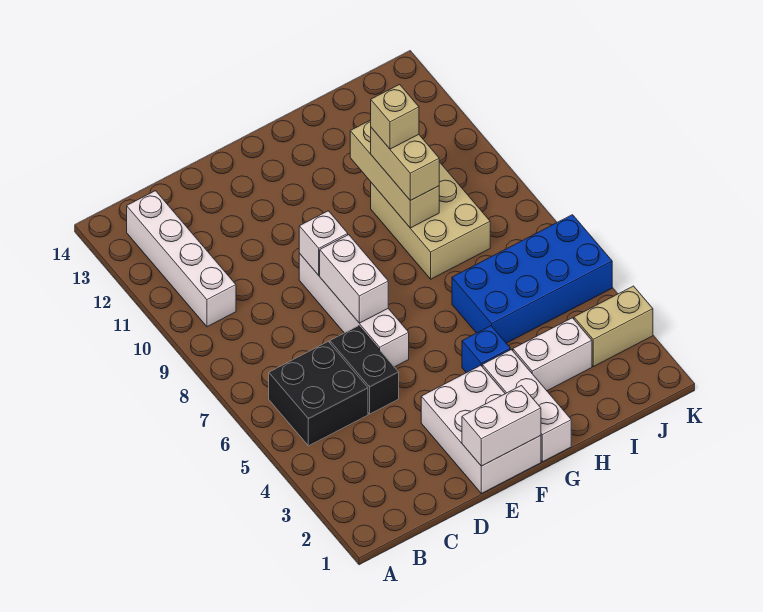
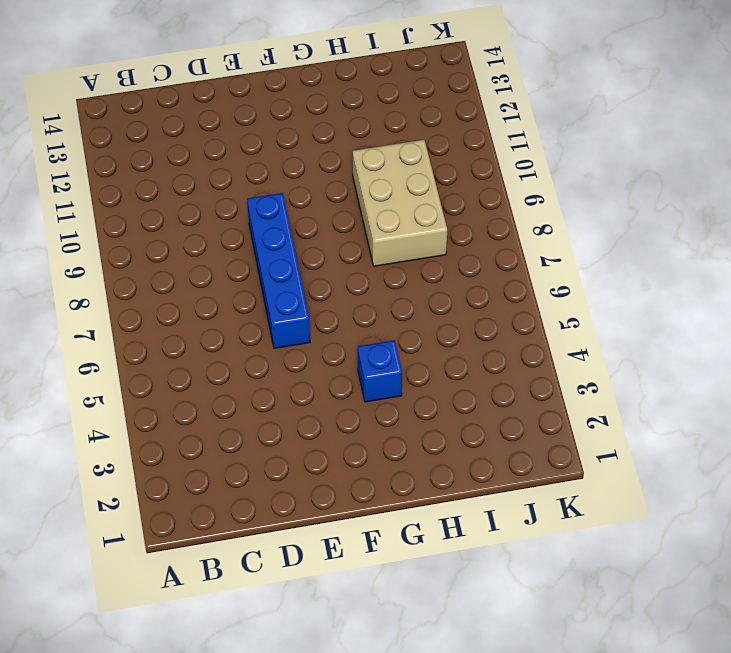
blue 1x4 brick [247,193,310,348] -> white 1x4 brick [299,254,409,367]
none -> black 2x2 brick [269,342,368,446]
none -> white 1x4 brick [127,191,236,327]
none -> black 1x2 brick [330,326,399,414]

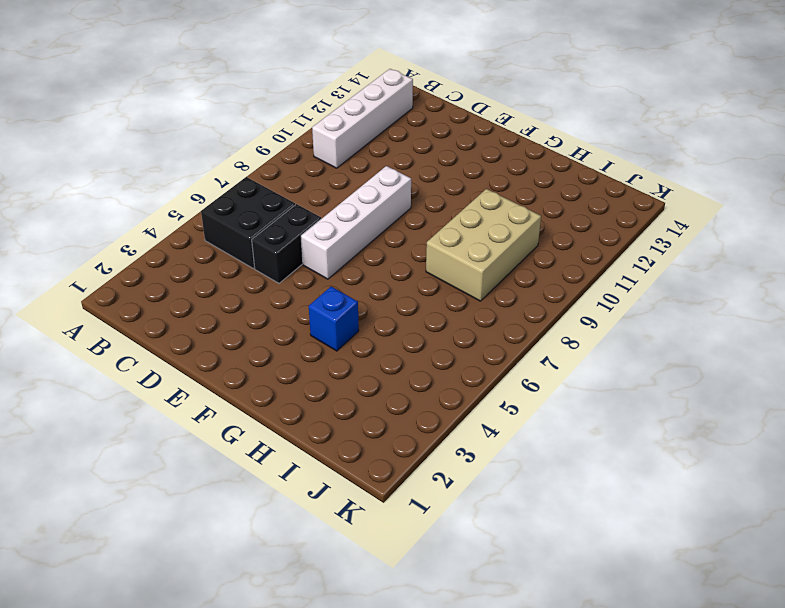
none -> white 2x3 brick [421,365,541,493]
none -> white 1x3 brick [482,350,571,462]
none -> white 1x2 brick [513,318,592,391]

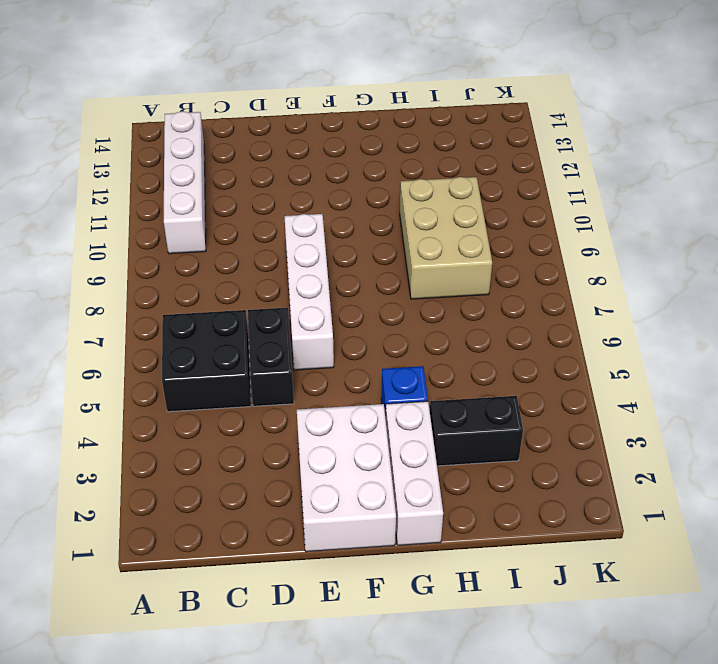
black 1x2 brick [430,396,523,466] -> white 1x2 brick [513,318,592,391]
none -> blue 2x4 brick [452,215,612,343]
none -> tan 1x2 brick [574,286,653,367]
none -> white 1x2 brick [462,386,541,466]

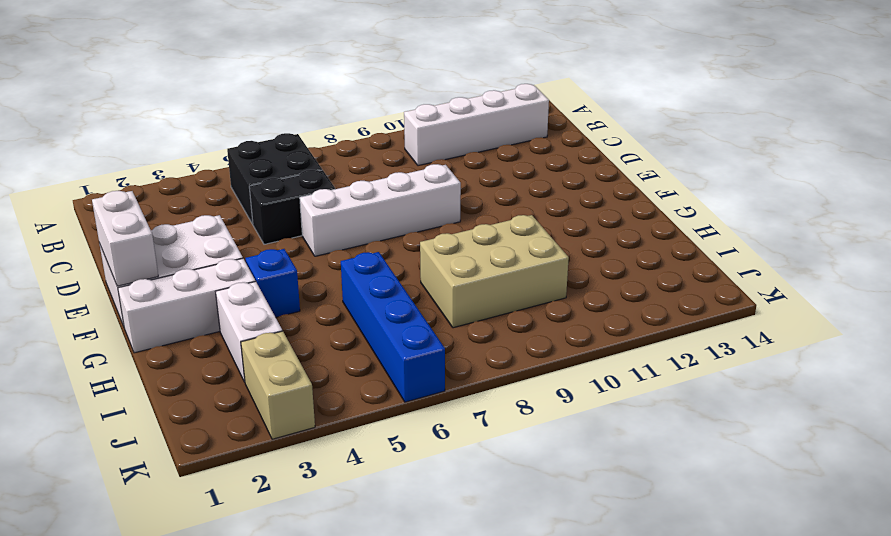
blue 1x4 brick [341,252,445,402] -> blue 2x4 brick [452,215,612,343]
none -> white 1x2 brick [320,235,388,323]
none -> white 1x1 brick [299,211,348,275]
none -> tan 1x3 brick [350,120,439,228]

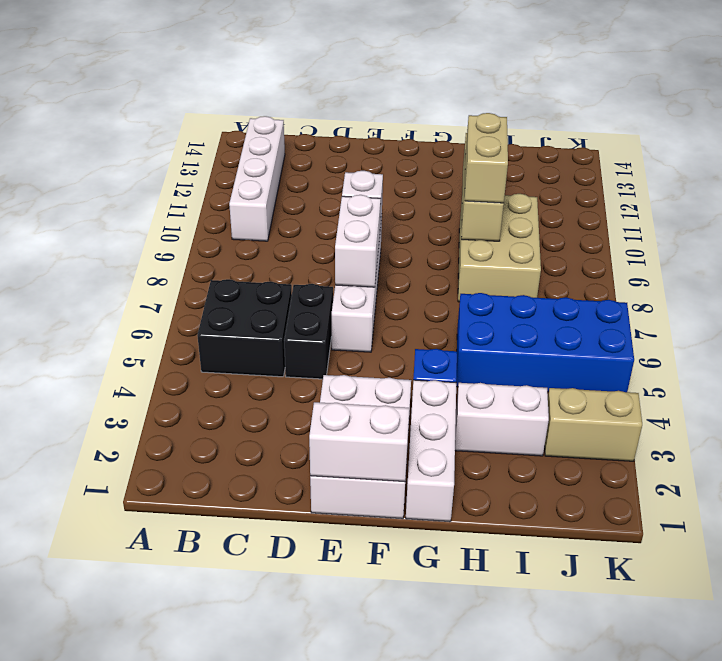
none -> tan 1x1 brick [371,84,419,149]

